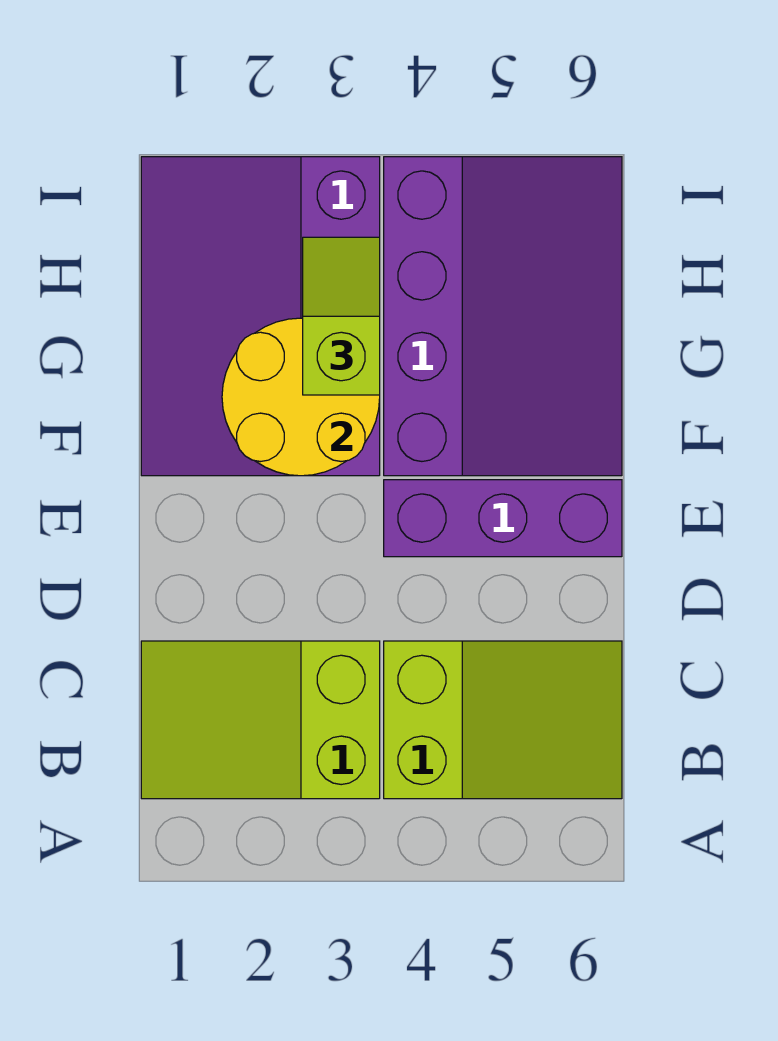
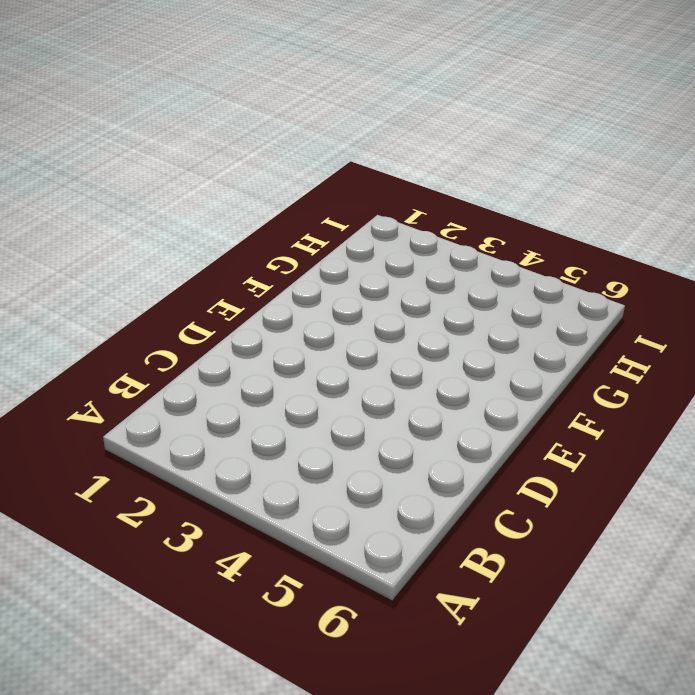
none -> lime 2x3 slope [141,641,380,799]
none -> lime 2x3 slope [384,641,622,799]

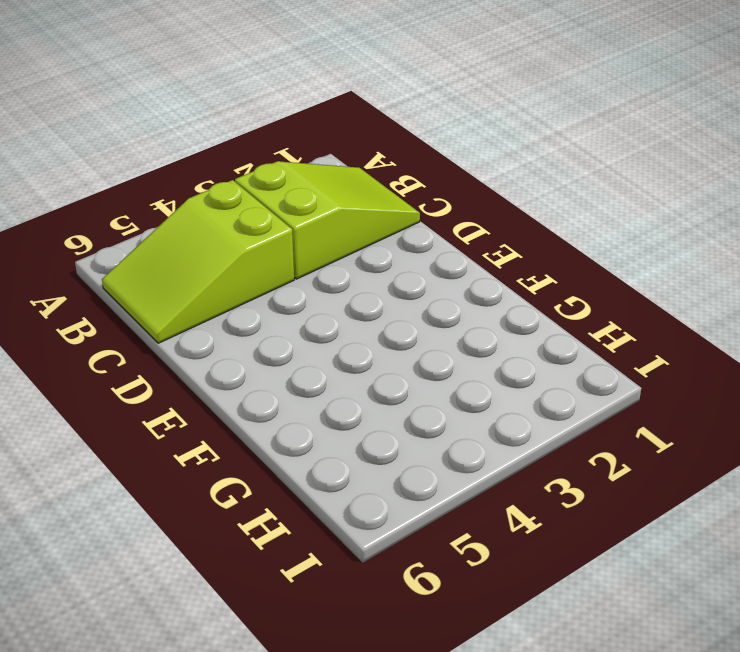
none -> purple 1x3 brick [384,480,622,557]
none -> purple 3x4 slope [141,157,380,476]

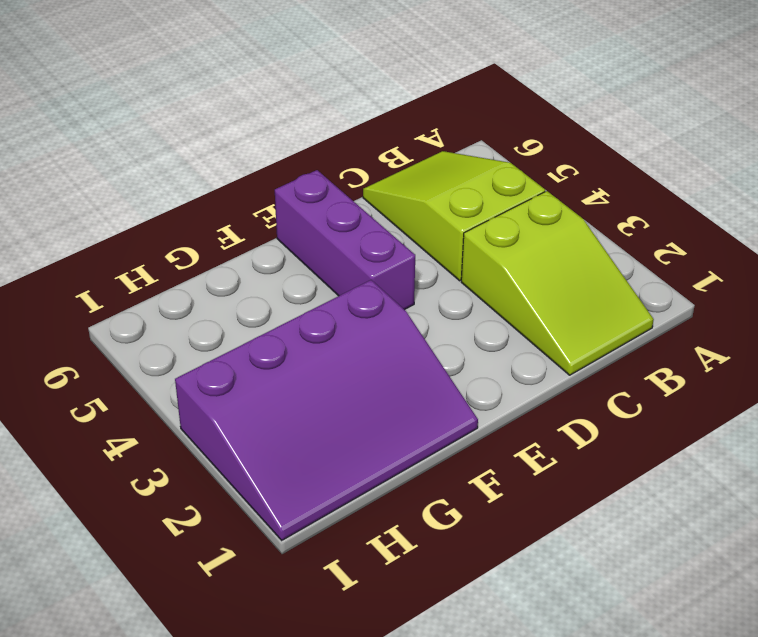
none -> purple 3x4 slope [384,157,622,476]
none -> yellow 2x2 round brick [222,318,380,476]

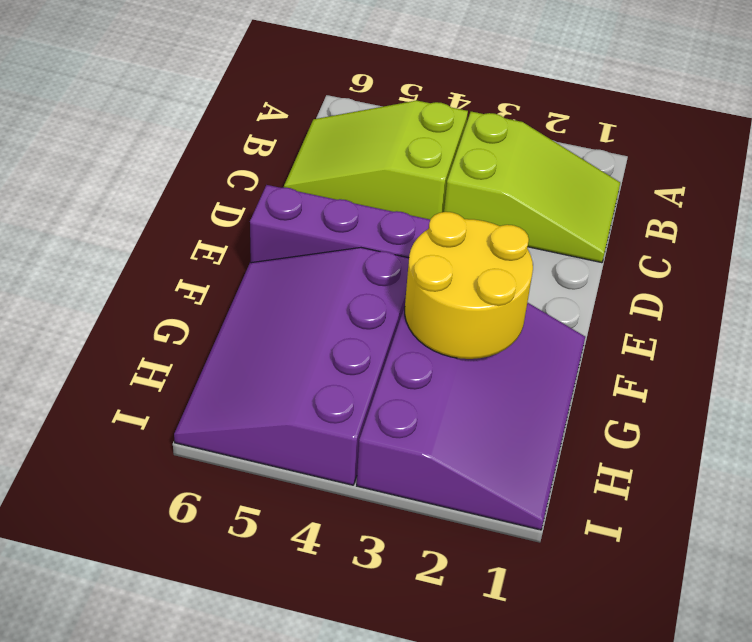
none -> lime 1x2 slope [303,237,380,395]

